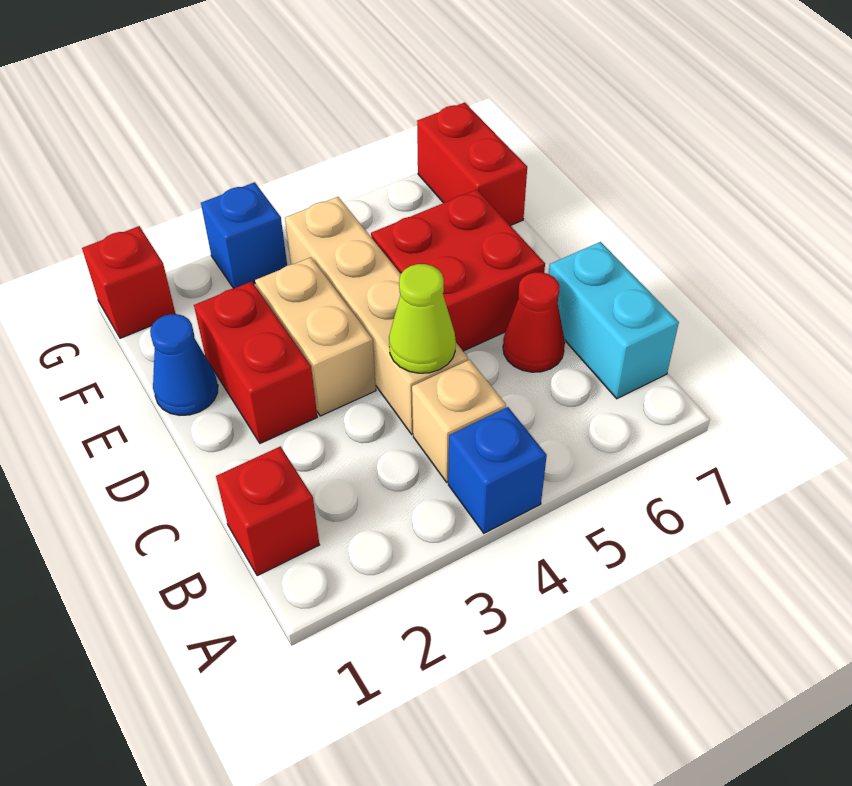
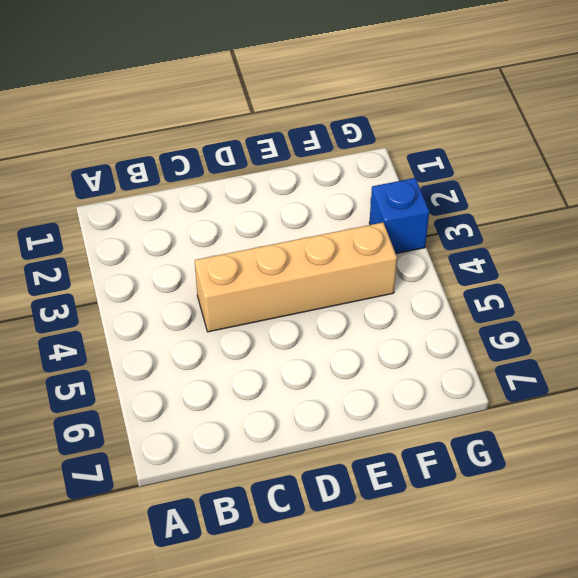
none -> blue 1x1 brick [448,407,547,533]
none -> red 1x1 brick [216,446,319,576]
none -> tan 1x1 brick [412,360,506,482]

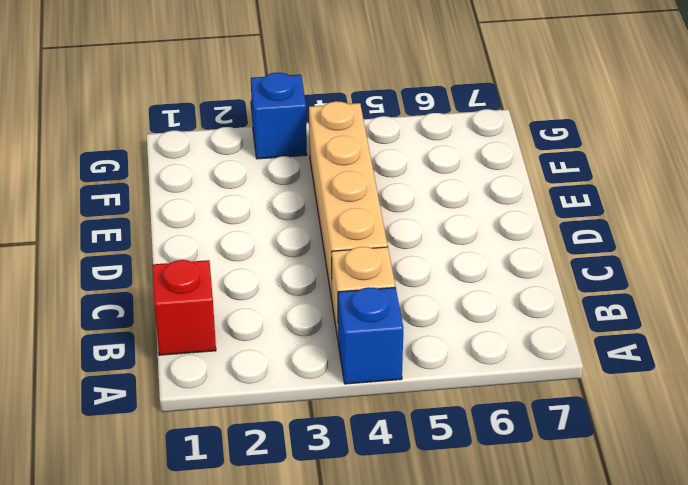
none -> cyan 1x2 brick [549,242,679,399]
none -> red 1x1 cone [503,272,565,372]
none -> red 1x2 brick [194,281,317,443]

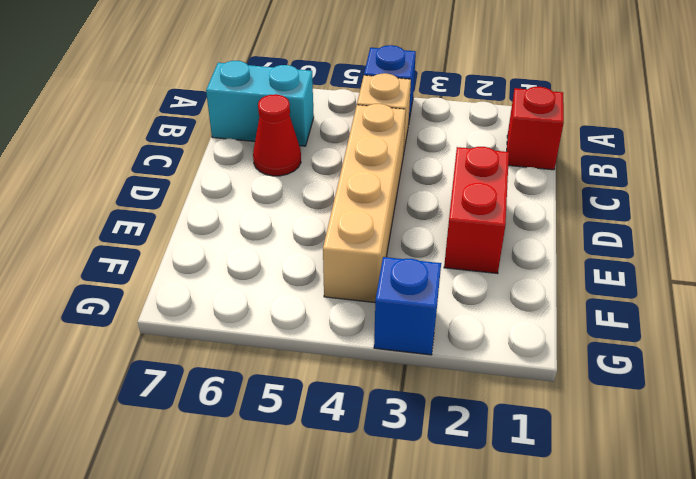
cyan 1x2 brick [206,61,314,146] -> cyan 1x2 brick turned to [549,242,679,399]
none -> tan 1x2 brick [255,257,376,416]
none -> red 2x2 brick [371,190,545,351]
none -> blue 1x1 cone [150,314,218,415]

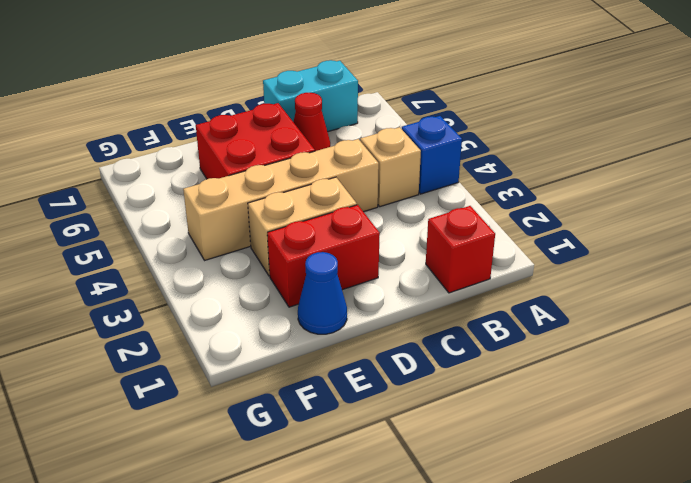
none -> red 1x2 brick [417,103,527,226]
none -> red 1x1 brick [82,226,175,338]
none -> blue 1x1 brick [201,182,287,288]

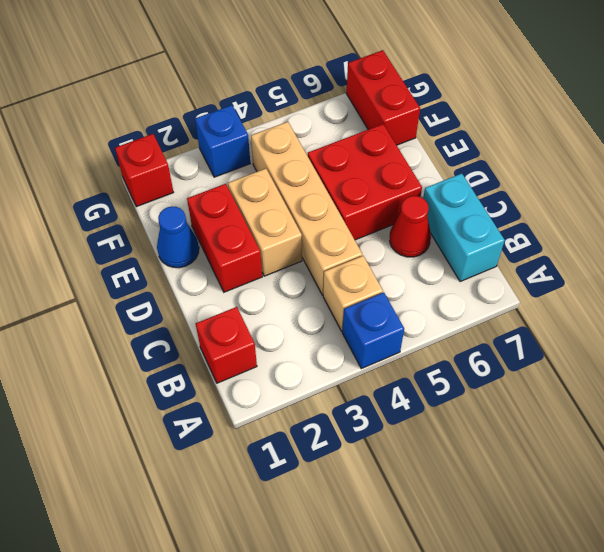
none -> lime 1x1 cone [389,264,456,373]

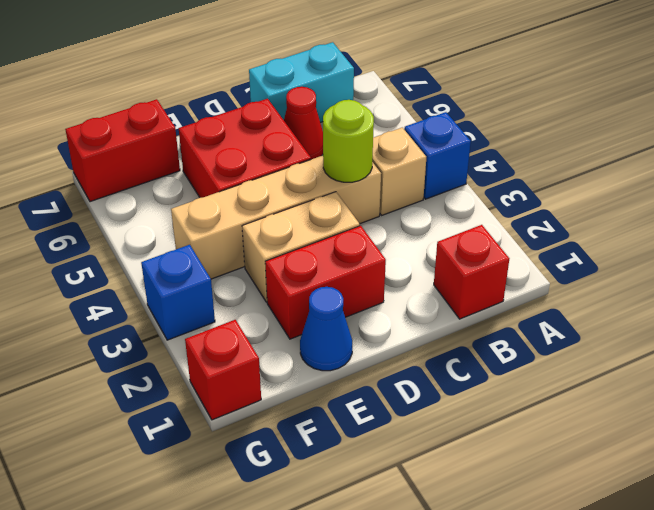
lime 1x1 round brick [323,100,374,182] -> lime 1x1 cone [389,264,456,373]

